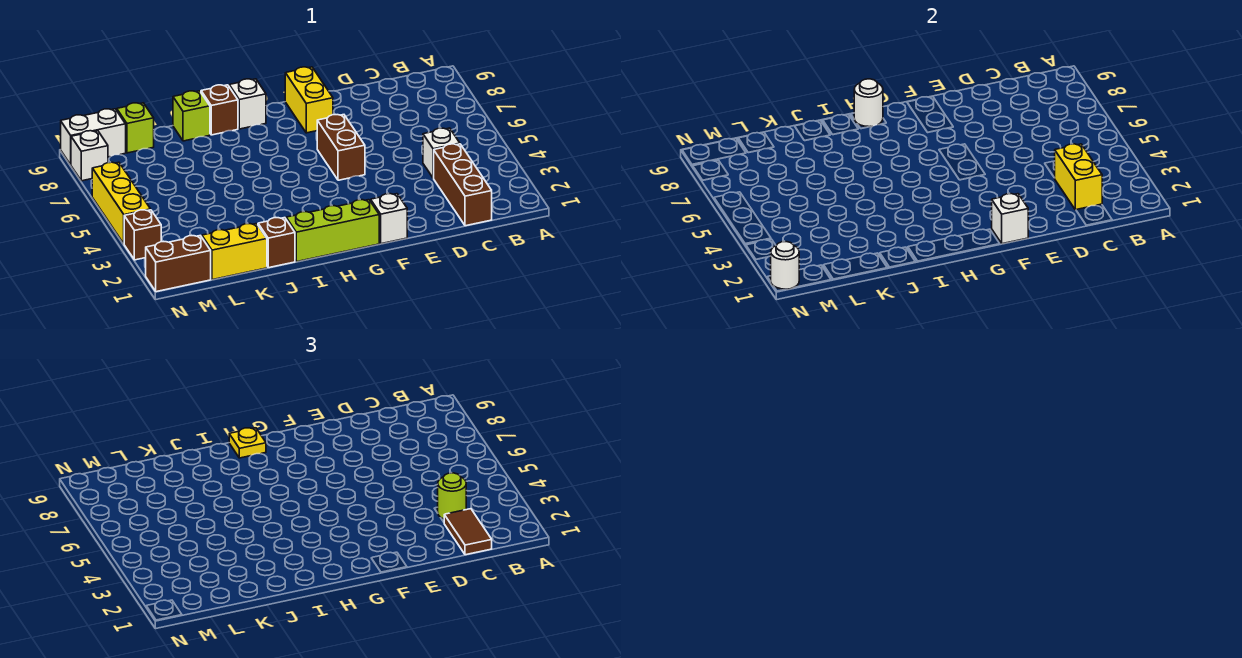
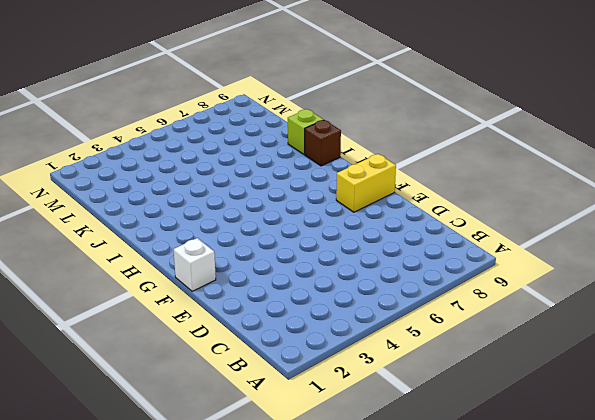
none -> brown 1x3 brick [434,144,492,226]
none -> white 1x1 brick [423,128,460,178]
none -> brown 1x2 brick [317,115,365,180]

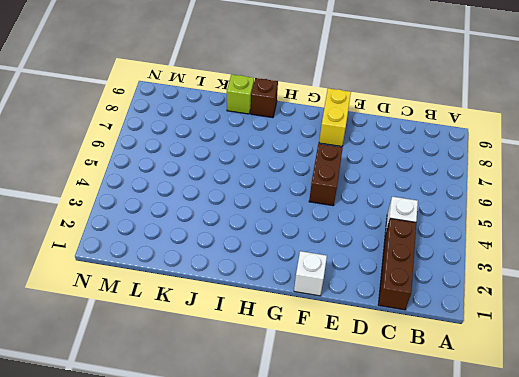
none -> lime 1x3 brick [286,200,379,262]
none -> white 1x1 brick [229,79,266,129]
none -> brown 1x1 brick [258,218,295,268]

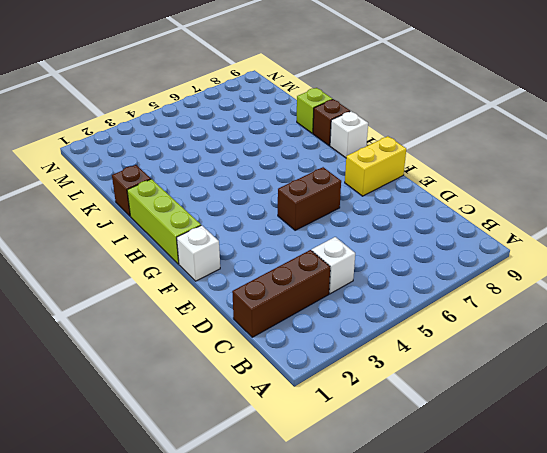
none -> yellow 1x2 brick [202,224,267,280]
none -> lime 1x1 brick [117,103,154,153]
none -> brown 1x2 brick [146,236,211,292]

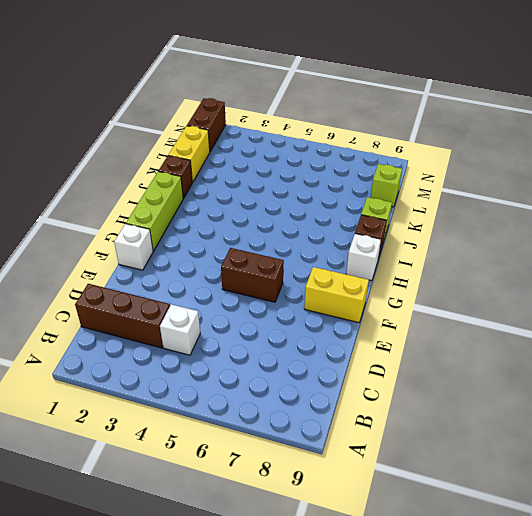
none -> white 1x2 brick [61,109,126,165]
none -> brown 1x1 brick [124,210,161,260]
none -> yellow 1x3 brick [92,162,151,244]

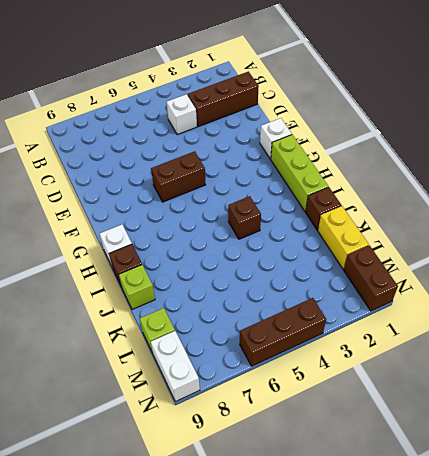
brown 1x1 brick [228,196,261,239] -> brown 1x1 brick moved to [124,210,161,260]
brown 1x3 brick [240,298,326,366] -> yellow 1x3 brick [92,162,151,244]
none -> yellow 1x2 brick [285,67,333,133]
none -> white 1x1 brick [71,131,108,181]
none -> yellow 1x2 brick [1055,144,1102,210]

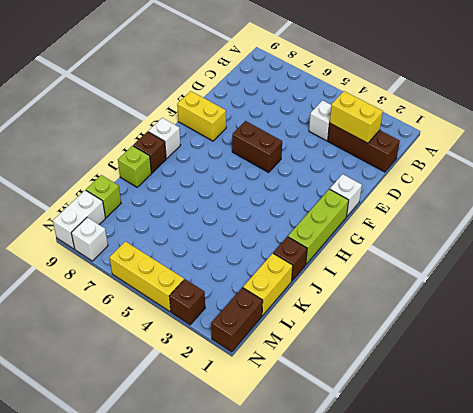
none -> white 1x1 brick [992,194,1028,244]
none -> white 1x1 round brick [854,79,883,127]
none -> white 1x1 round brick [771,242,799,289]

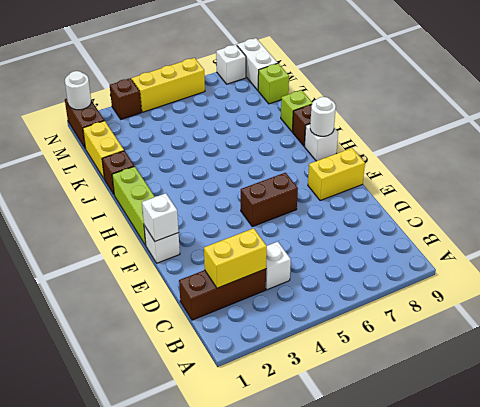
none -> brown 1x2 tile [444,509,492,555]
none -> lime 1x1 round brick [438,473,466,519]
none -> yellow 1x1 plate [229,428,266,458]

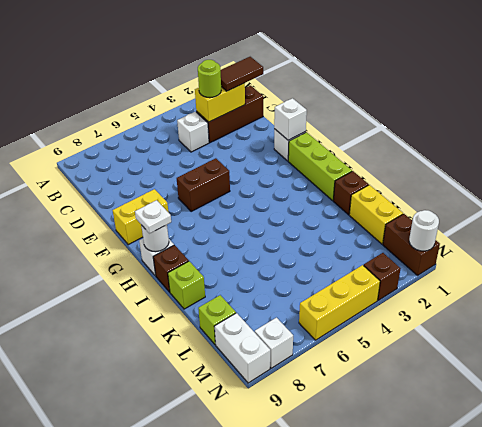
white 1x1 plate [135,200,171,234] -> yellow 1x1 plate [229,428,266,458]

